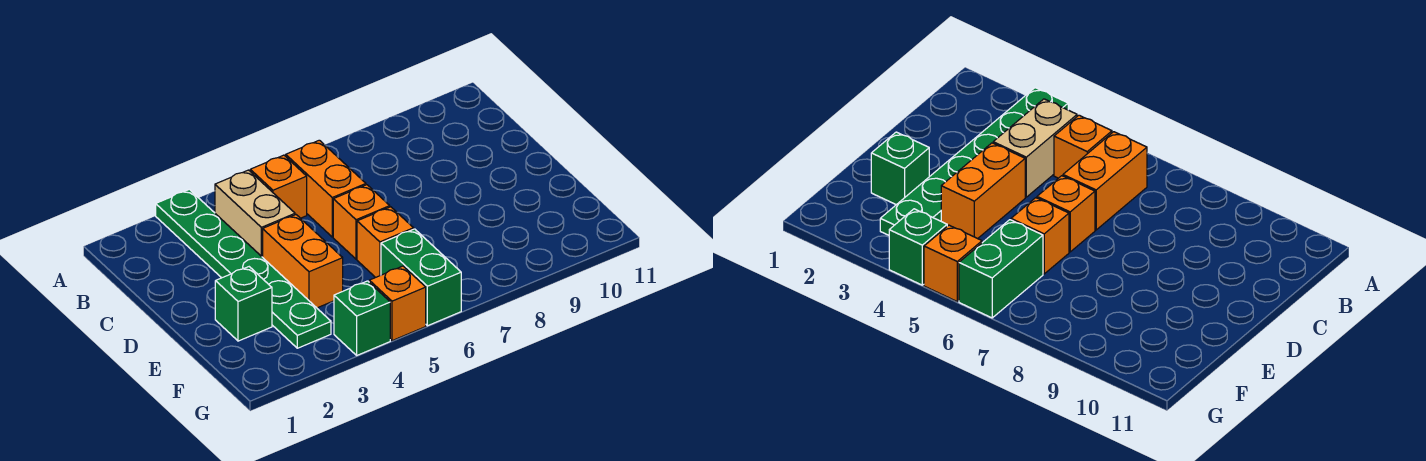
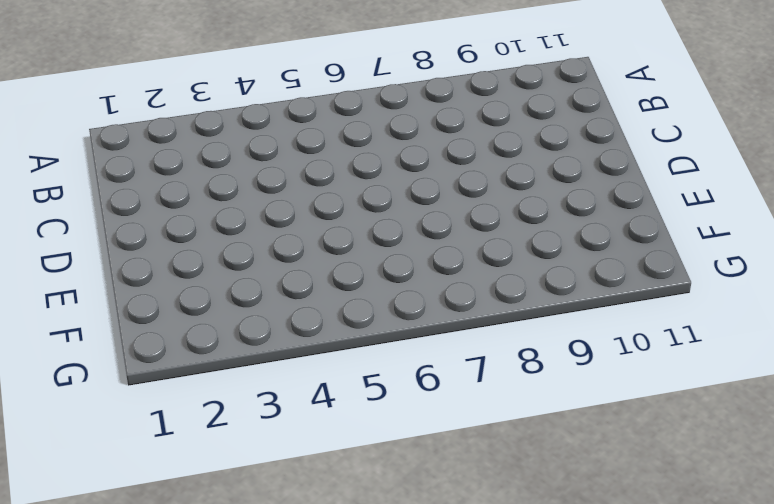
none -> green 1x6 plate [156,189,331,348]
none -> tan 1x2 brick [215,170,295,257]

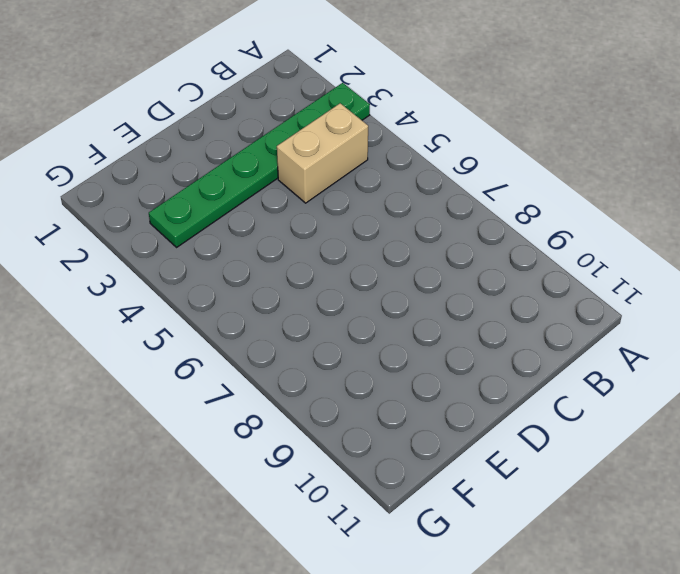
none -> orange 1x1 brick [250,155,307,218]
none -> orange 1x2 brick [286,140,366,237]

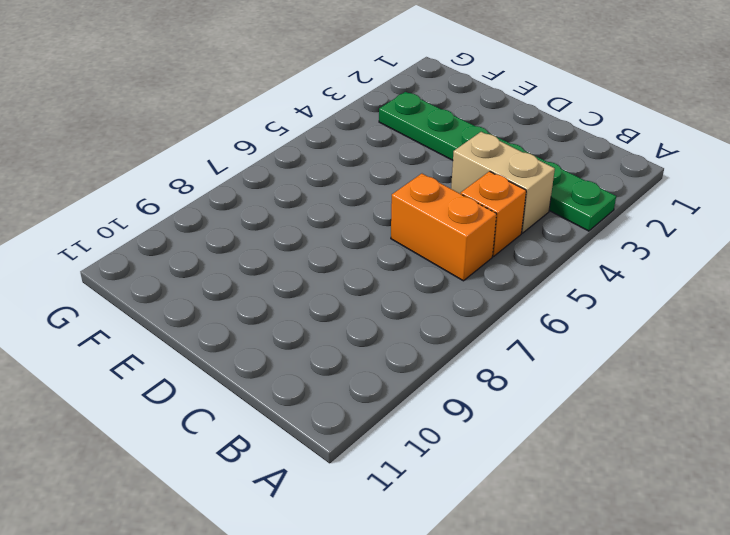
none -> orange 1x2 brick [263,215,343,308]
none -> orange 1x1 brick [333,185,390,259]

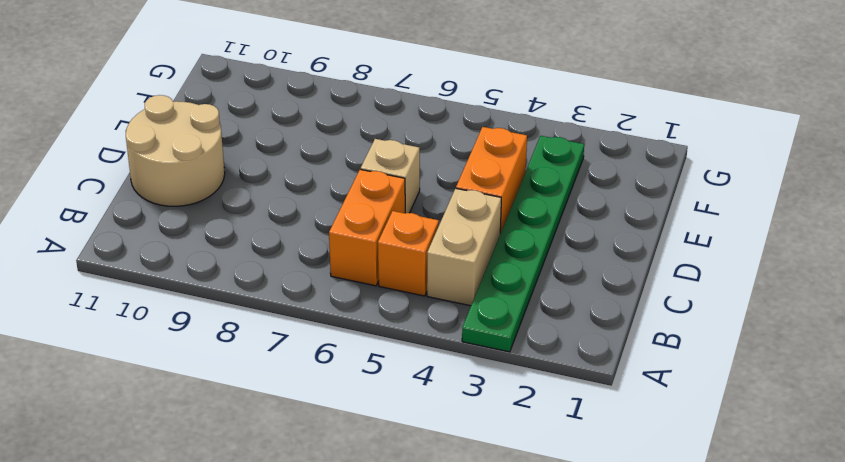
tan 2x2 round brick [126,95,225,206] -> none
tan 1x1 brick [361,139,420,213] -> orange 1x1 brick [333,185,390,259]
none -> green 1x1 brick [215,267,272,341]
none -> orange 1x1 brick [357,207,414,278]

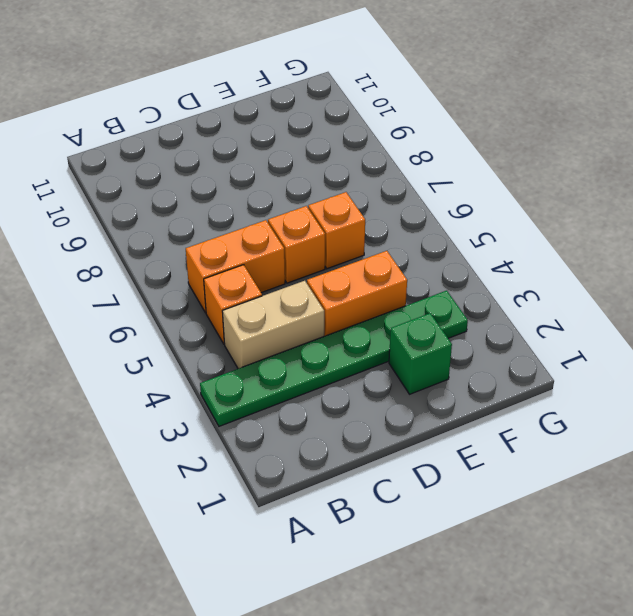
none -> green 1x2 brick [381,229,461,326]
none -> green 1x1 brick [334,281,390,355]

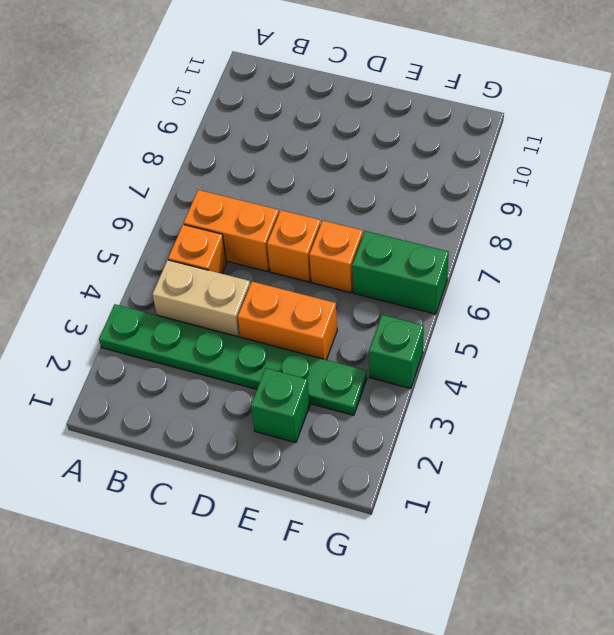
none -> orange 1x1 brick [369,266,426,341]

